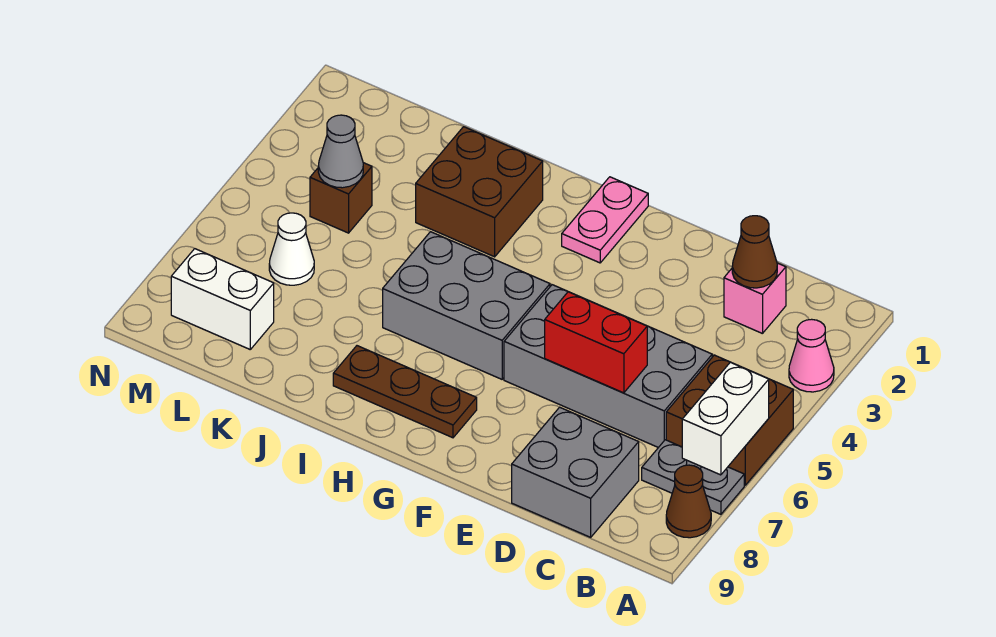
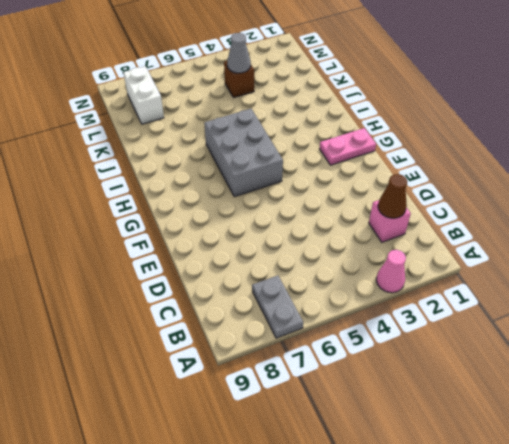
none -> brown 2x2 brick [666,355,793,485]
none -> brown 1x1 cone [666,465,711,538]
none -> grey 2x4 brick [504,285,712,448]

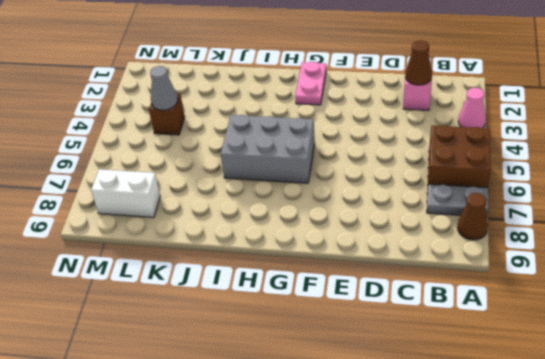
none -> grey 2x4 brick [504,285,712,448]
none -> grey 2x2 brick [512,407,639,537]
none -> brown 1x3 plate [333,346,477,438]

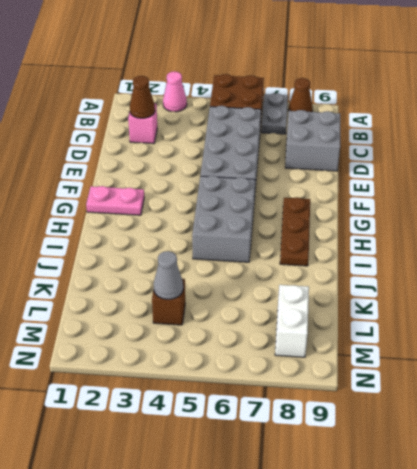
none -> brown 2x2 brick [416,127,543,257]
none -> white 1x1 cone [269,213,314,285]
none -> white 1x2 brick [682,362,769,475]

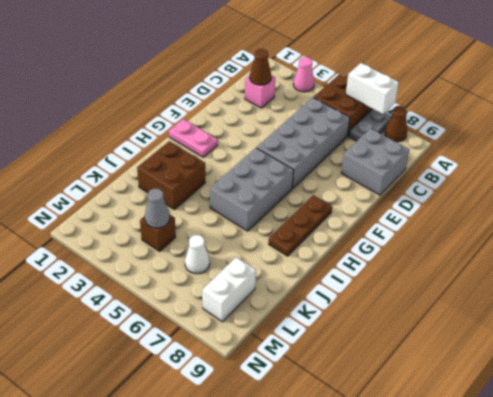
none -> red 1x2 brick [545,292,647,393]

